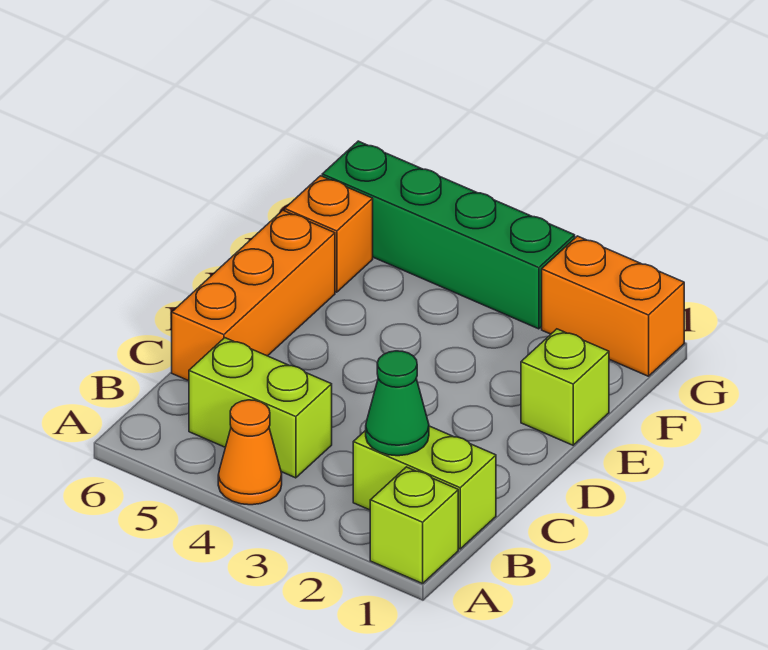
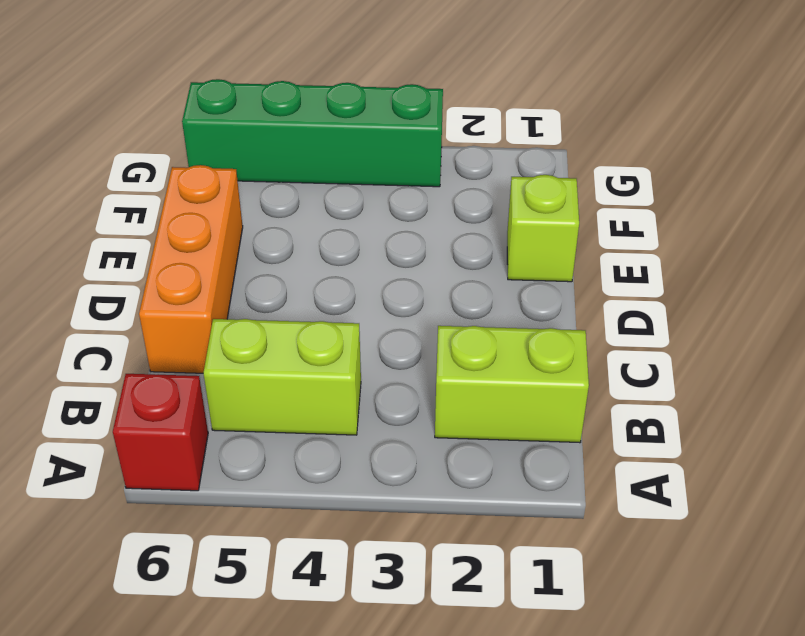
red 1x1 brick [113,374,208,491] -> none
none -> lime 1x1 brick [370,467,458,584]
none -> orange 1x1 cone [218,400,282,505]

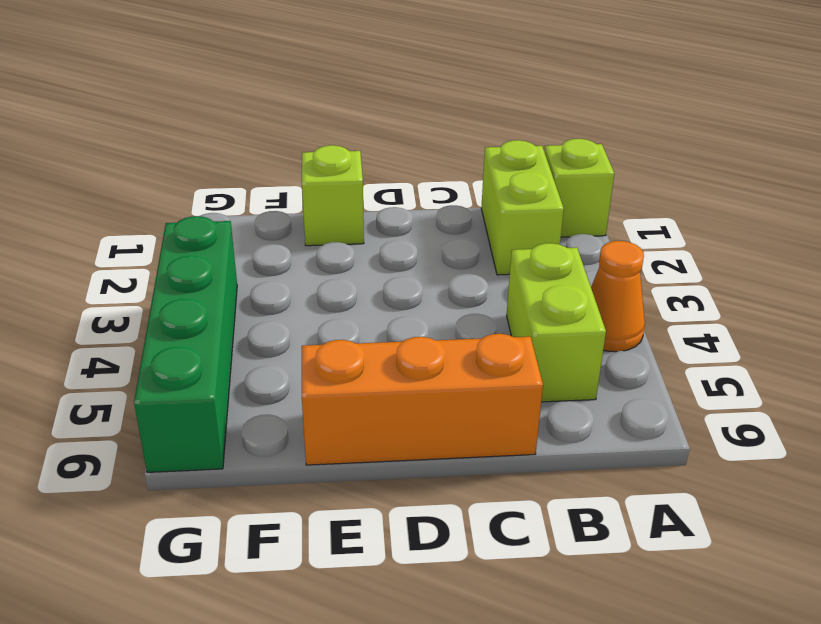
none -> orange 1x1 brick [285,176,373,292]
none -> orange 1x2 brick [542,236,684,376]

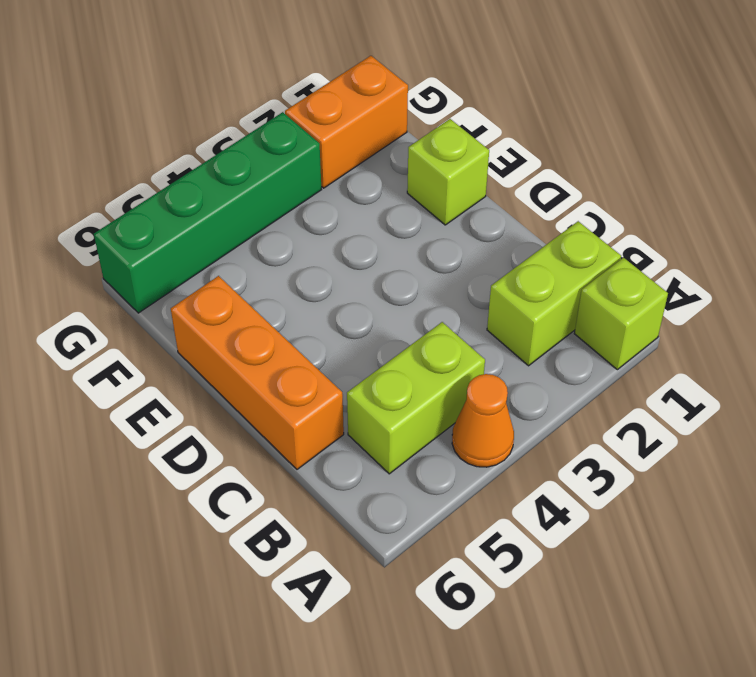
none -> orange 1x1 brick [285,176,373,292]
none -> green 1x1 cone [366,351,429,456]

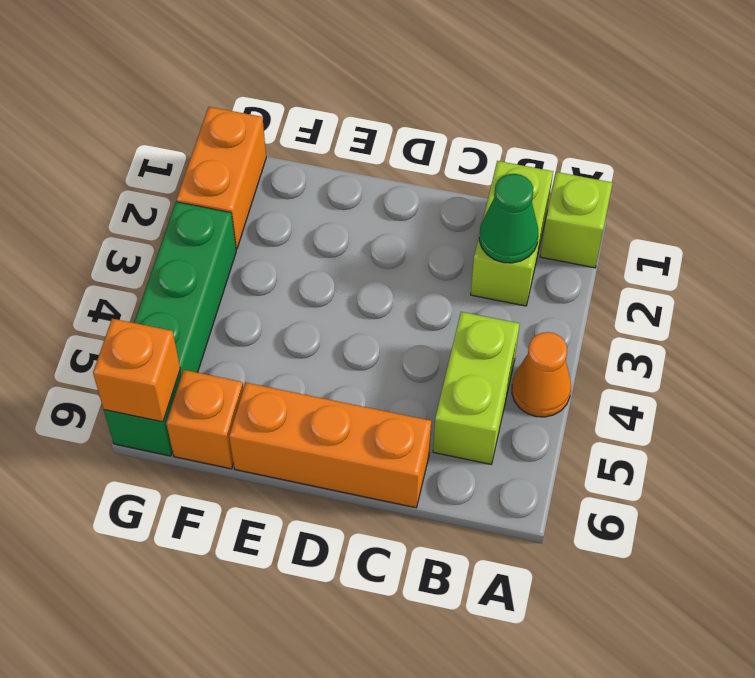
orange 1x1 brick [93,319,180,422] -> none
none -> lime 1x1 brick [521,329,609,445]

